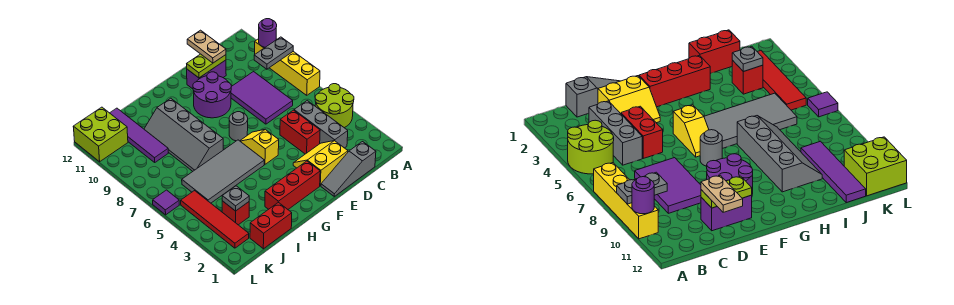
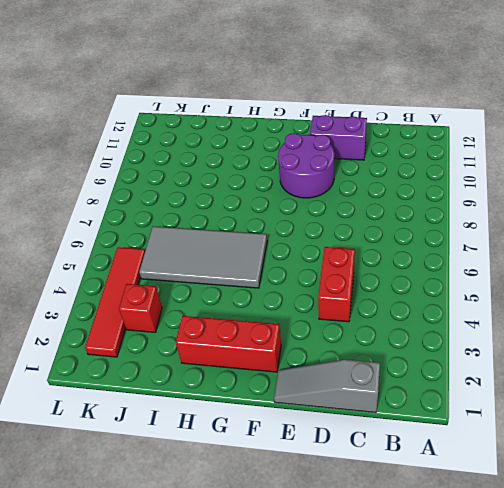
none -> lime 2x2 round brick [315,84,354,128]
none -> yellow 1x4 brick [255,39,320,95]
none -> grey 1x3 brick [294,101,348,148]

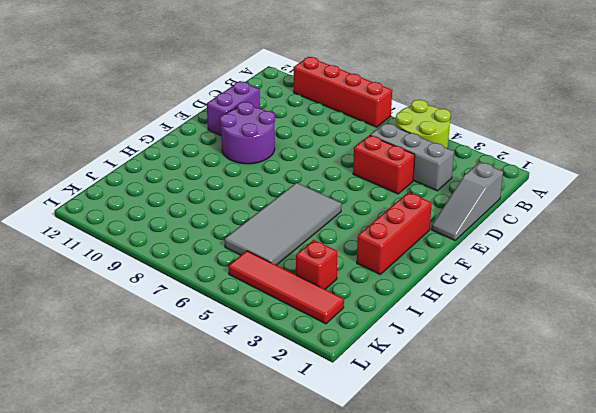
red 1x4 brick [294,57,392,127] -> yellow 1x4 brick [255,39,320,95]
none -> purple 2x3 tile [231,72,293,124]
none -> yellow 2x2 slope [293,141,348,186]
none -> yellow 1x2 slope [240,129,279,164]

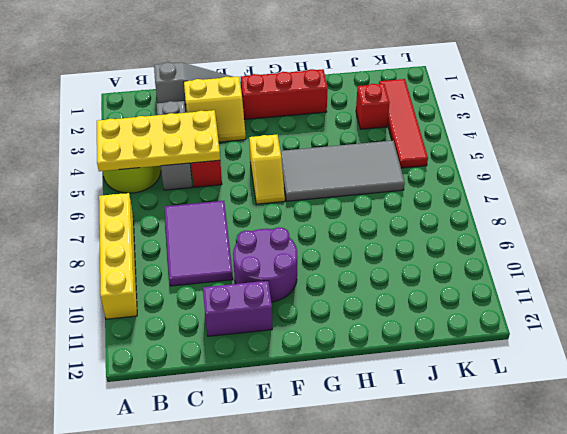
yellow 2x4 plate [97,110,220,171] -> none
none -> grey 1x1 round brick [229,112,248,141]
none -> grey 2x4 slope [144,98,223,171]
none -> red 1x2 brick [250,202,292,249]

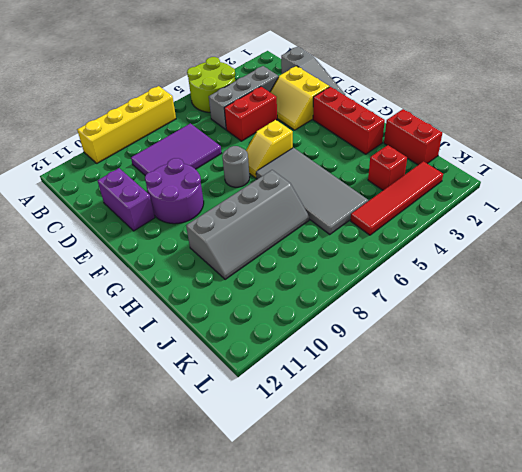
none -> purple 1x4 tile [110,108,168,162]
none -> lime 2x2 brick [73,107,128,162]
none -> purple 1x1 tile [153,190,179,215]

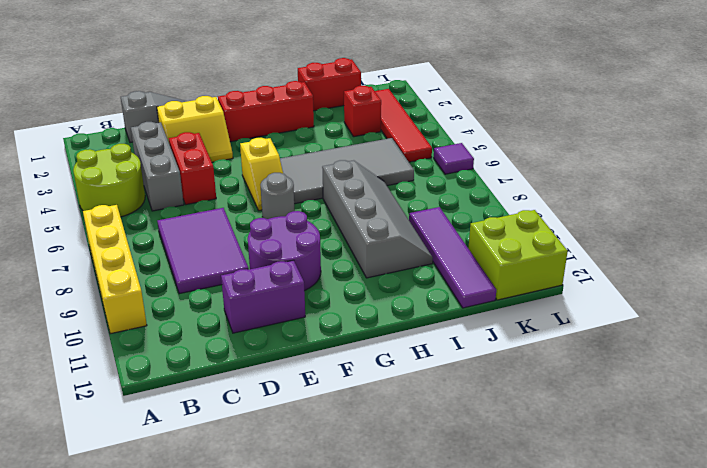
none -> grey 1x2 plate [254,37,293,69]
none -> purple 1x1 round brick [259,19,277,47]
none -> lime 1x2 plate [187,54,226,78]

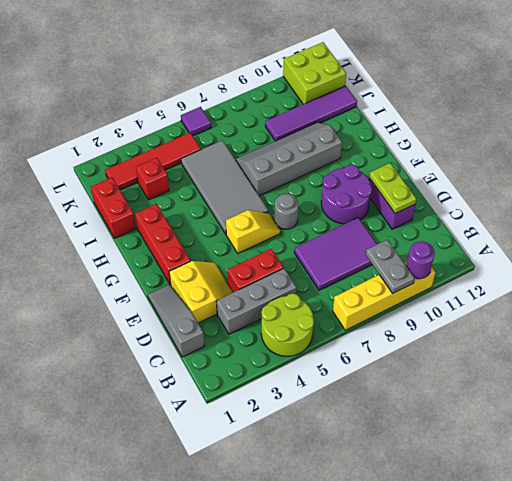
none -> grey 1x1 plate [222,186,249,211]
none -> tan 1x2 plate [187,30,226,63]

